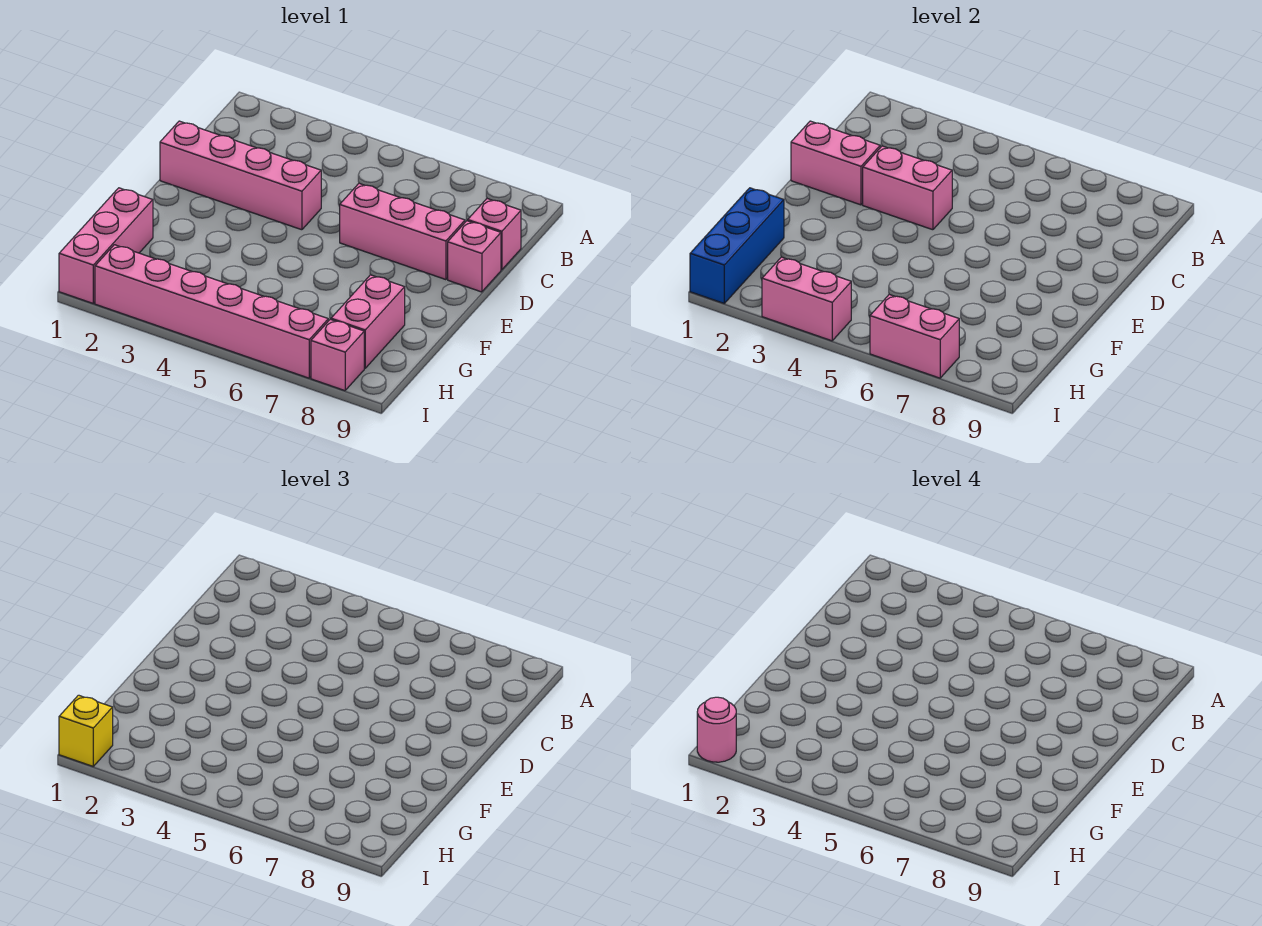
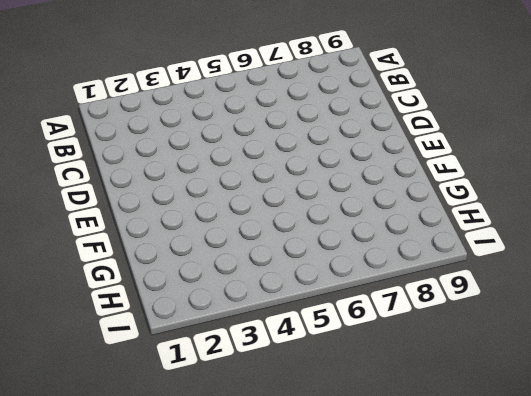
none -> pink 1x1 brick [468,199,521,270]
none -> pink 1x4 brick [160,121,321,230]
none -> pink 1x3 brick [340,183,465,280]

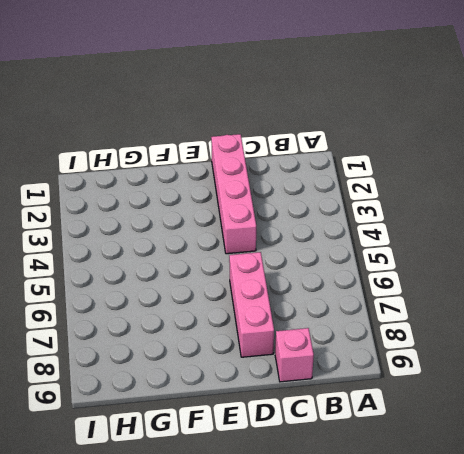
none -> pink 1x1 brick [448,221,501,292]
none -> pink 1x3 brick [59,188,153,303]
none -> pink 1x2 brick [331,275,405,368]

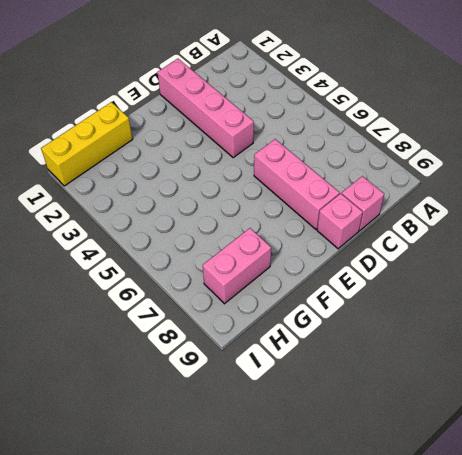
yellow 1x3 brick [41,102,133,186] -> pink 1x3 brick [59,188,153,303]
none -> pink 1x6 brick [95,245,328,378]
none -> pink 1x1 brick [311,319,364,391]
none -> pink 1x2 brick [791,121,880,205]

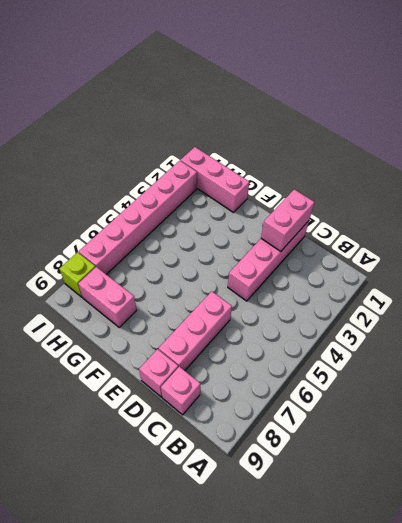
lime 1x1 brick [59,252,95,297] -> pink 1x1 brick [311,319,364,391]
none -> pink 1x2 brick [863,146,952,230]
none -> blue 1x3 brick [690,188,784,303]
none -> pink 1x2 brick [762,257,851,341]

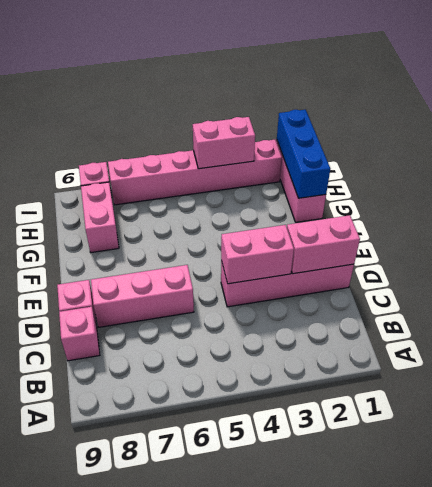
none -> pink 1x2 brick [870,294,959,378]
none -> yellow 1x1 brick [59,695,113,766]
none -> pink 1x1 round brick [697,697,736,762]

